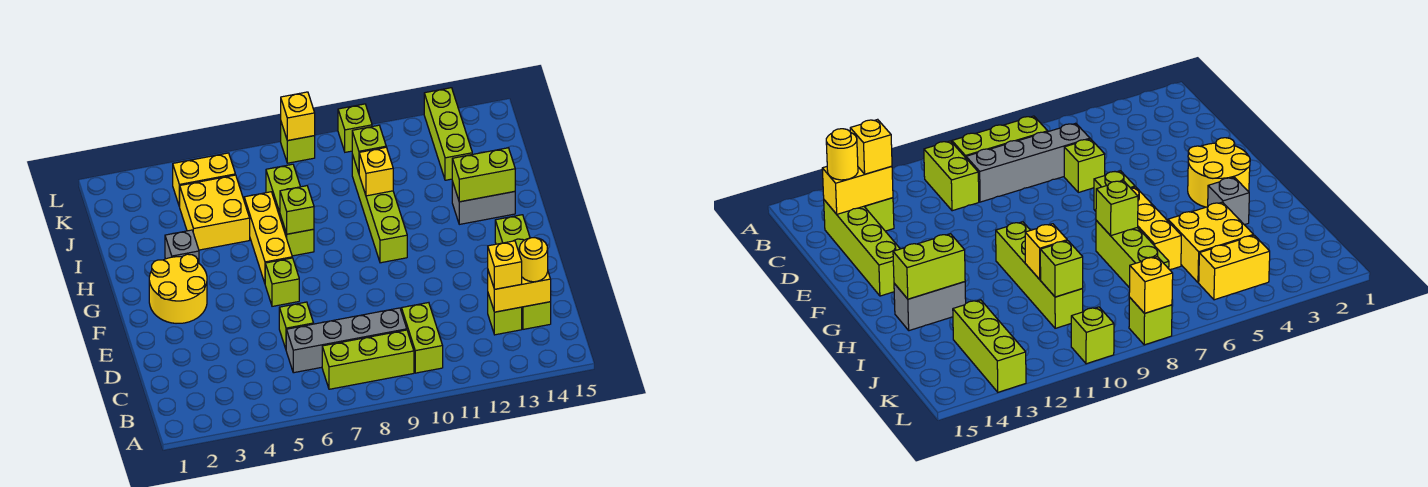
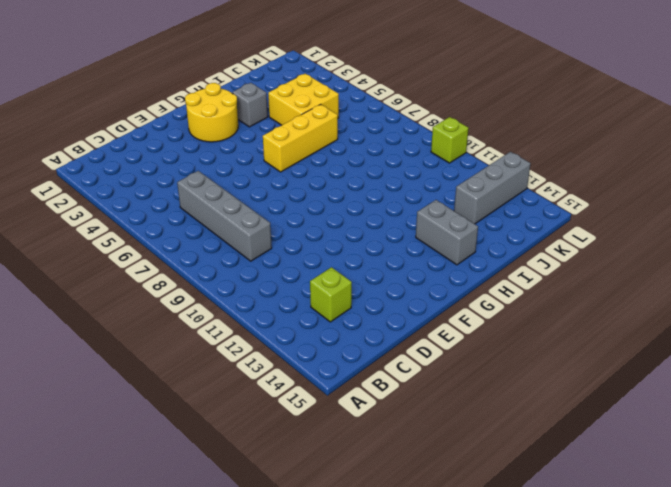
grey 1x3 brick [454,152,531,224] -> lime 1x3 brick [424,88,472,180]
none -> lime 1x3 brick [322,330,414,389]
none -> lime 1x2 brick [401,303,443,373]
none -> lime 1x4 brick [495,215,551,329]

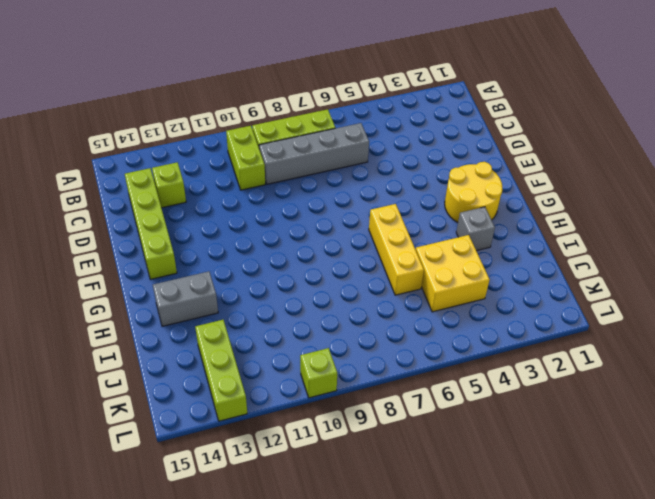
none -> lime 1x1 brick [279,302,314,349]
none -> lime 1x1 brick [265,258,299,306]
none -> lime 1x4 brick [352,154,407,263]

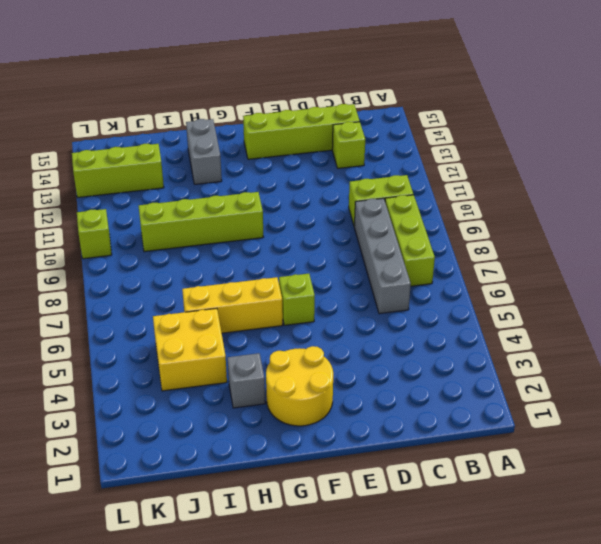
none -> lime 1x1 brick [279,302,314,349]
none -> lime 1x3 brick [266,164,314,256]
none -> yellow 1x2 brick [173,153,235,207]

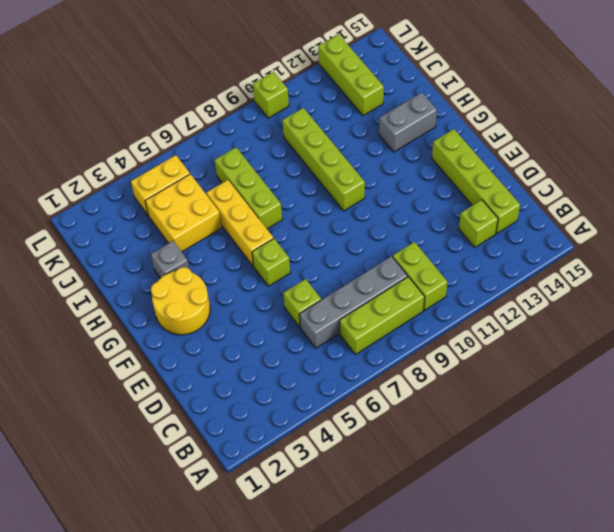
none -> lime 1x1 brick [281,123,315,163]
none -> yellow 1x2 brick [488,271,551,312]
none -> lime 1x1 brick [280,186,314,234]

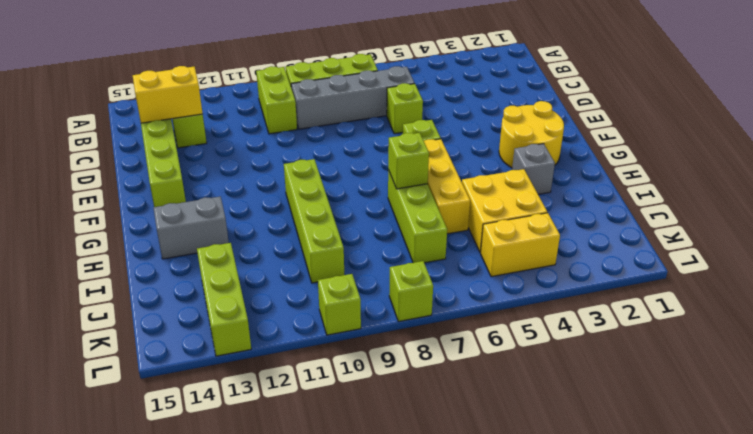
none -> lime 1x2 brick [452,148,515,202]
none -> yellow 1x1 brick [359,147,393,196]
none -> lime 1x1 brick [352,125,386,173]

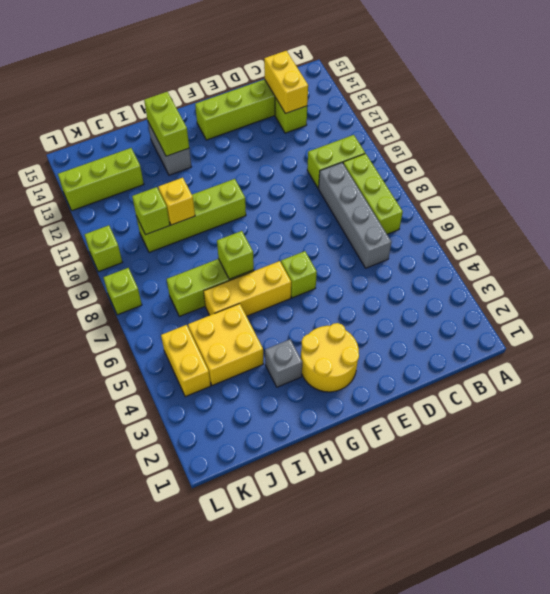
none -> lime 1x1 brick [279,302,314,349]
none -> yellow 1x1 brick [281,92,315,141]
none -> yellow 1x1 brick [488,241,522,289]

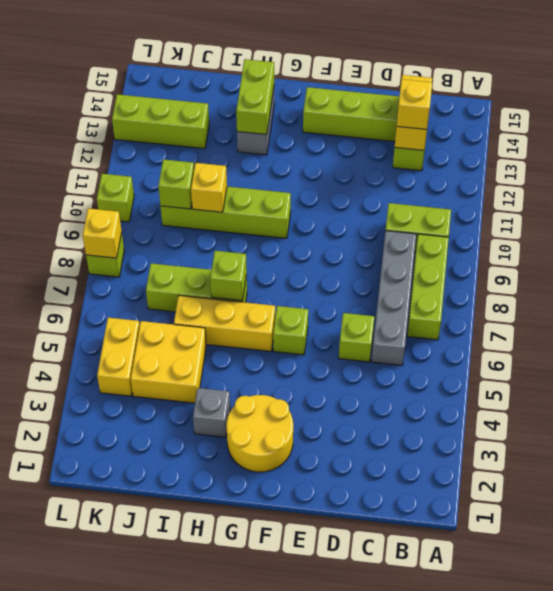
none -> yellow 1x1 round brick [519,238,548,282]

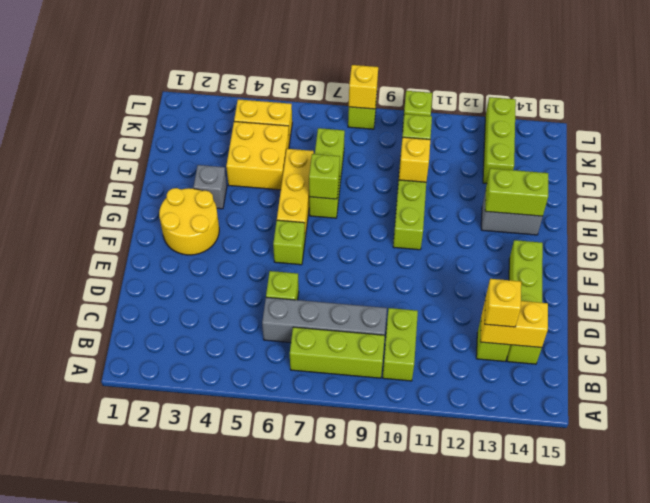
none -> yellow 1x1 round brick [519,238,548,282]

